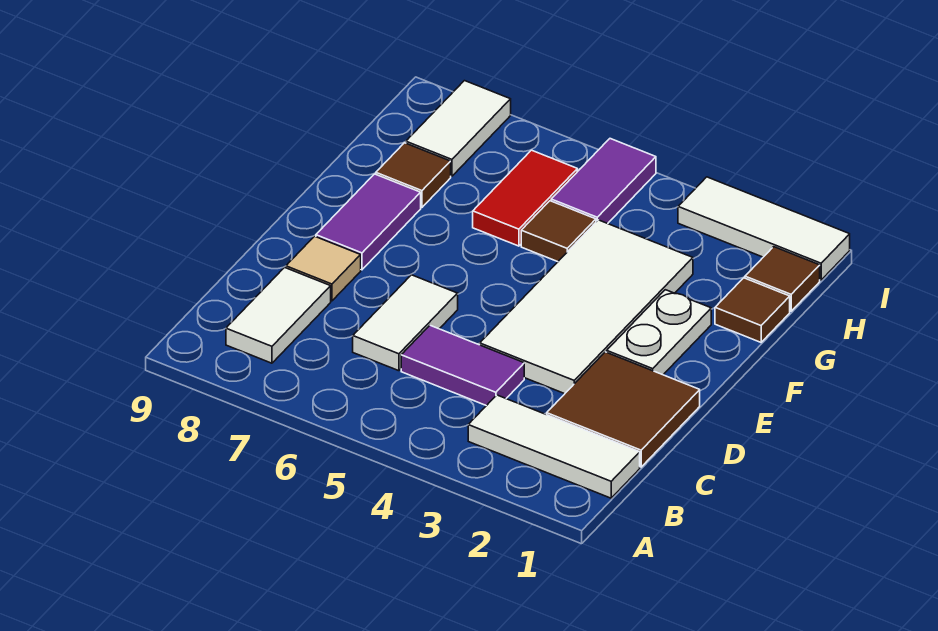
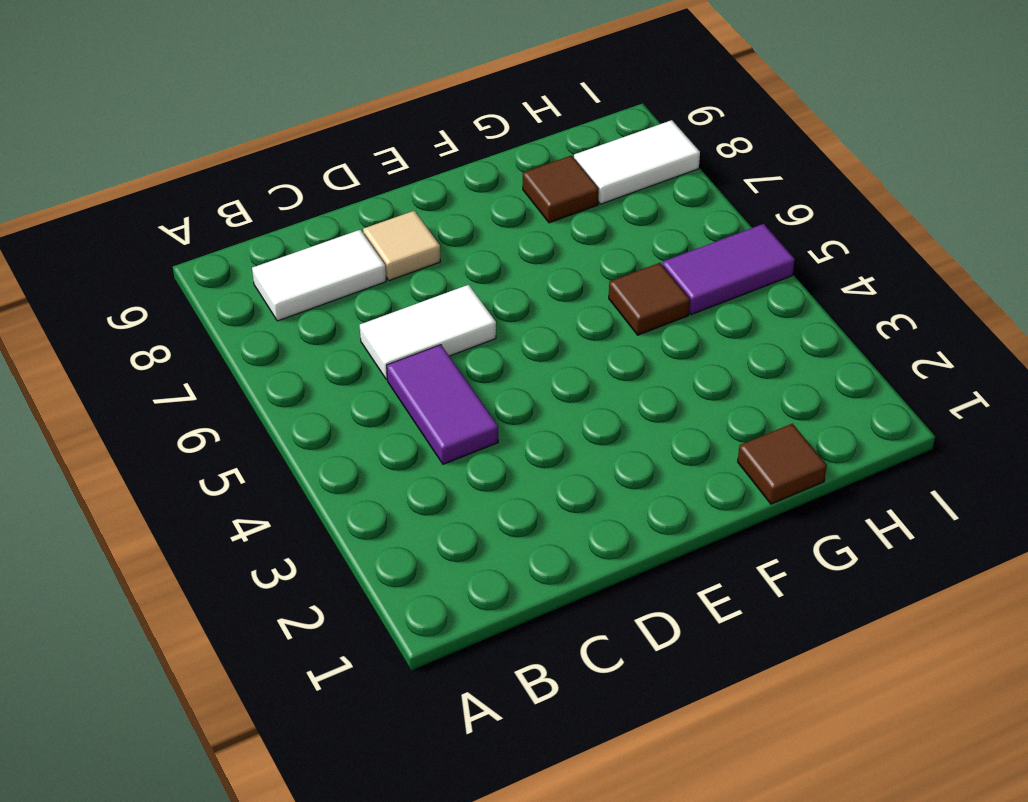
none -> white 1x3 tile [468,395,640,498]
none -> brown 2x2 tile [547,352,700,467]
none -> white 2x4 tile [480,220,693,394]

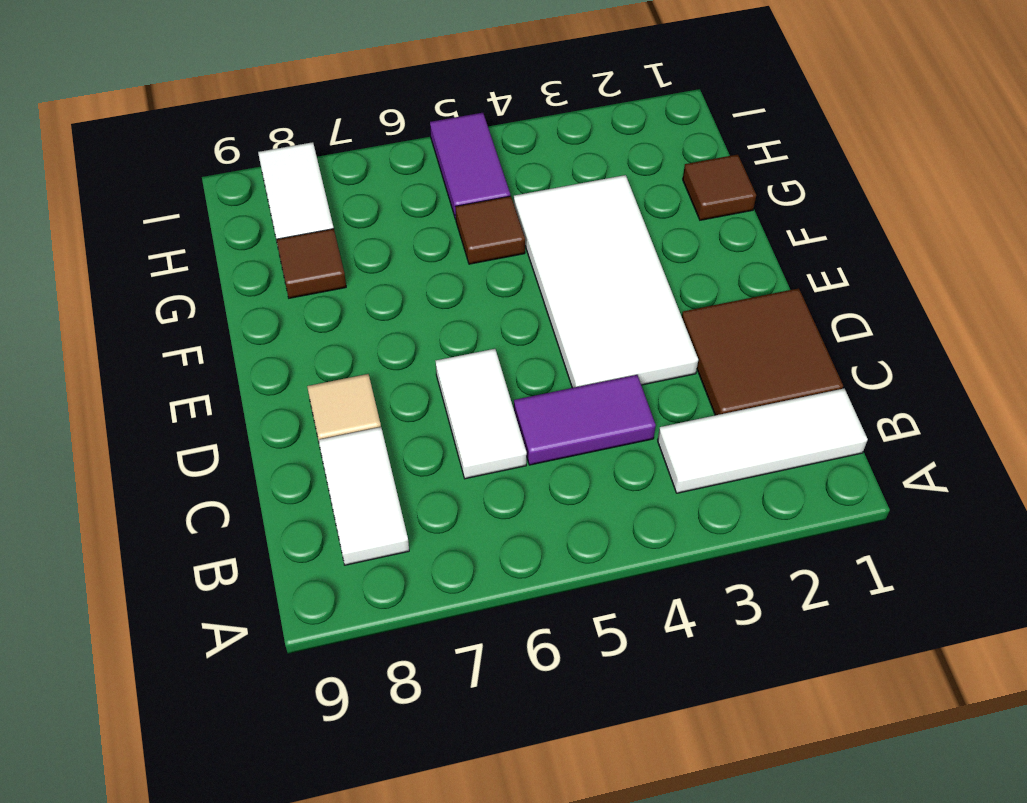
none -> white 1x2 plate [607,290,711,375]
none -> purple 1x2 tile [316,174,421,270]
none -> red 1x2 tile [473,150,577,246]

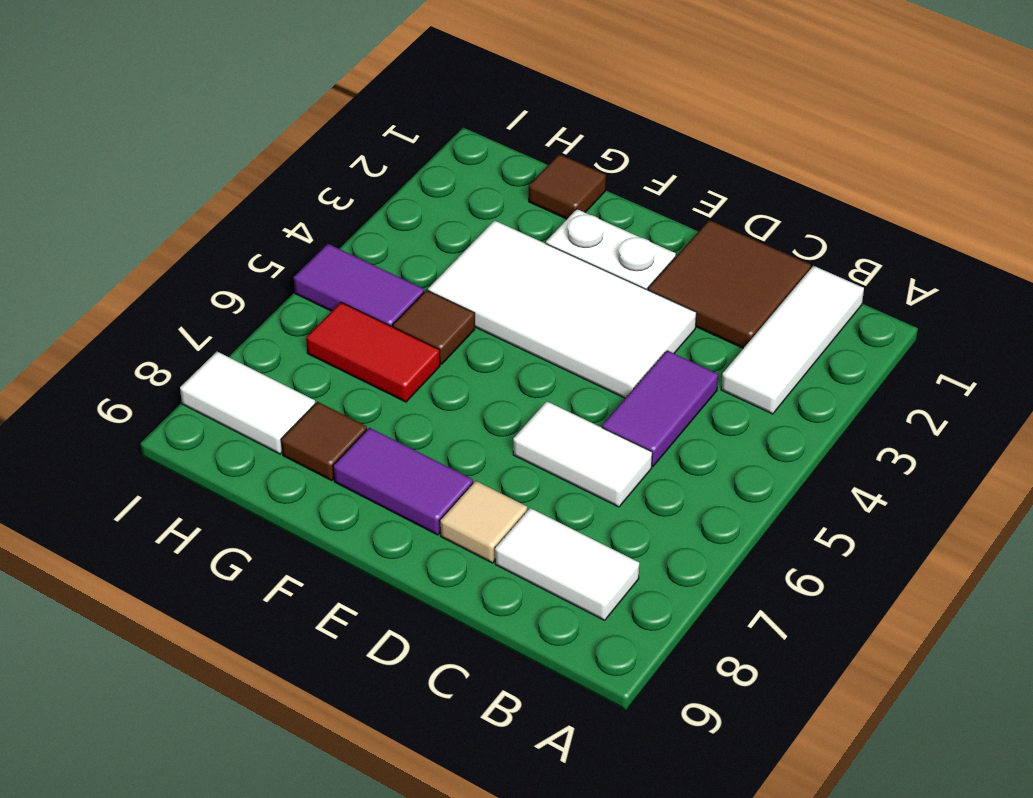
none -> brown 1x1 tile [745,247,820,311]
none -> white 1x3 tile [678,177,850,280]

